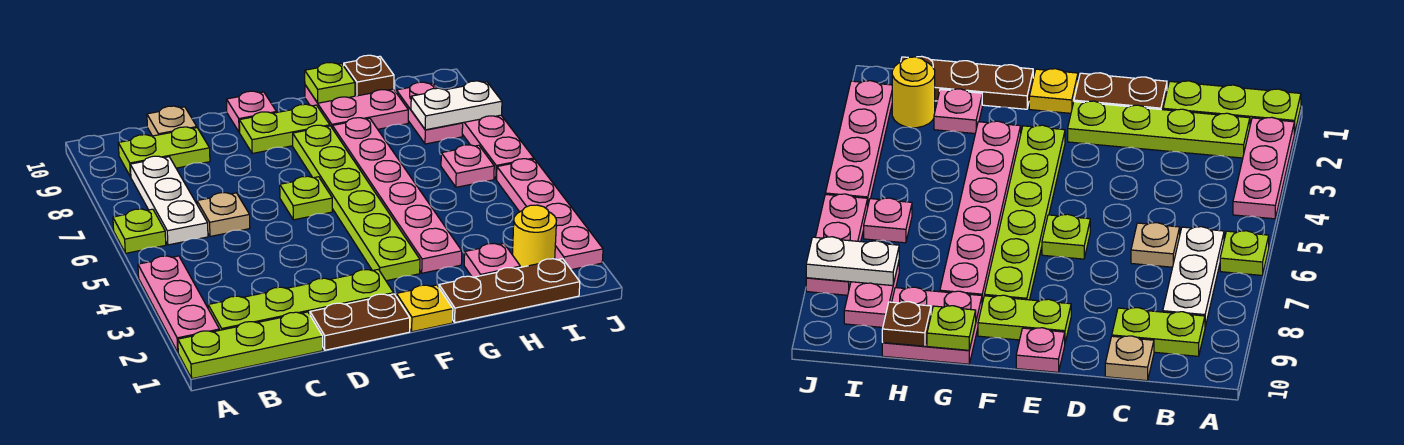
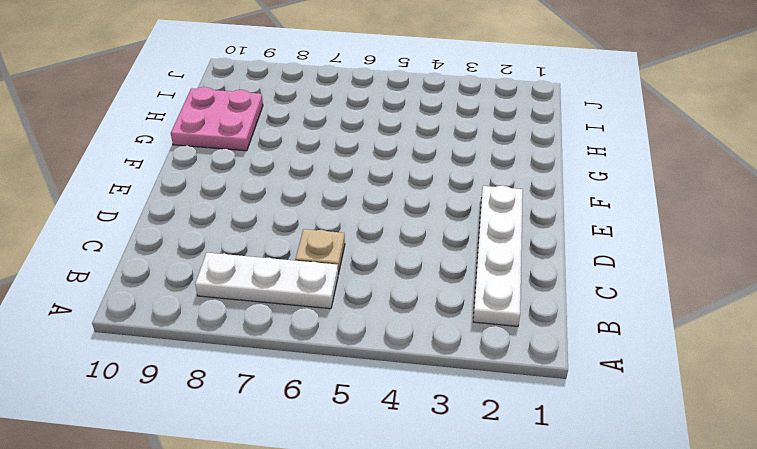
white 1x4 plate [473,186,523,326] -> lime 1x4 plate [208,269,394,330]
none -> lime 1x3 plate [178,312,323,379]
none -> pink 1x3 plate [138,256,219,352]
none -> lime 1x1 plate [113,209,166,253]

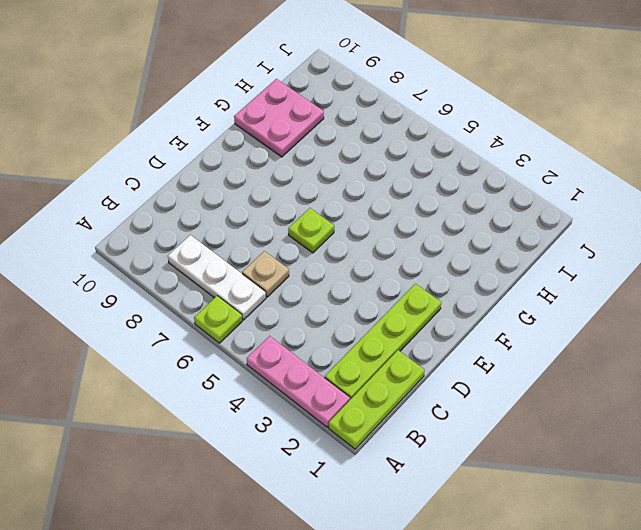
none -> lime 1x2 plate [118,127,210,177]
none -> tan 1x1 plate [147,106,197,136]
none -> brown 1x2 plate [310,294,410,350]

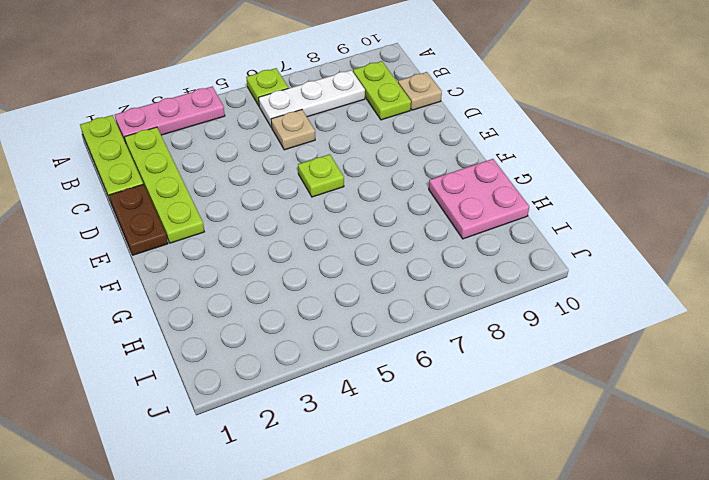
none -> lime 1x2 plate [239,104,330,153]
none -> pink 1x1 plate [227,91,277,132]
none -> yellow 1x1 plate [396,285,453,332]

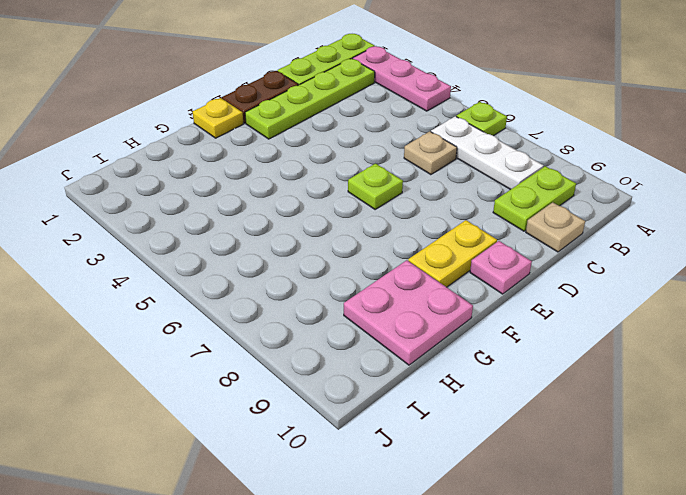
yellow 1x2 plate [408,220,497,287] -> lime 1x2 plate [239,104,330,153]
none -> lime 1x6 plate [293,125,420,281]
none -> brown 1x3 plate [439,259,580,322]
none -> pink 1x6 plate [332,118,462,273]

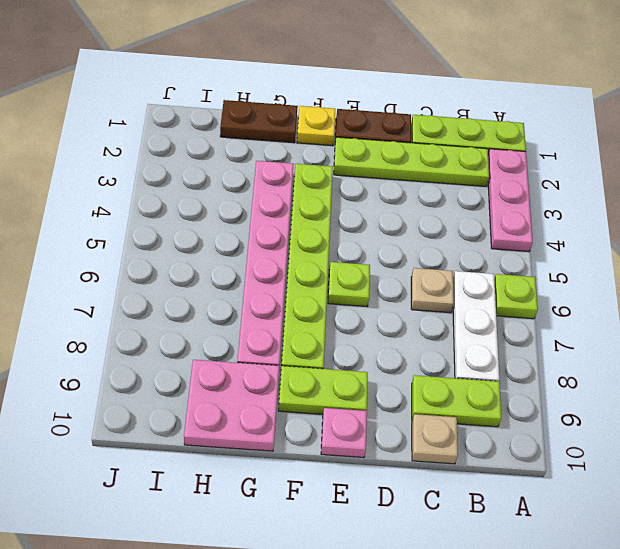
brown 1x2 plate [220,100,298,143] -> brown 1x3 plate [439,259,580,322]
none -> pink 1x1 plate [464,243,520,277]
none -> yellow 1x1 round brick [513,205,557,267]
none -> pink 1x1 plate [441,145,494,187]

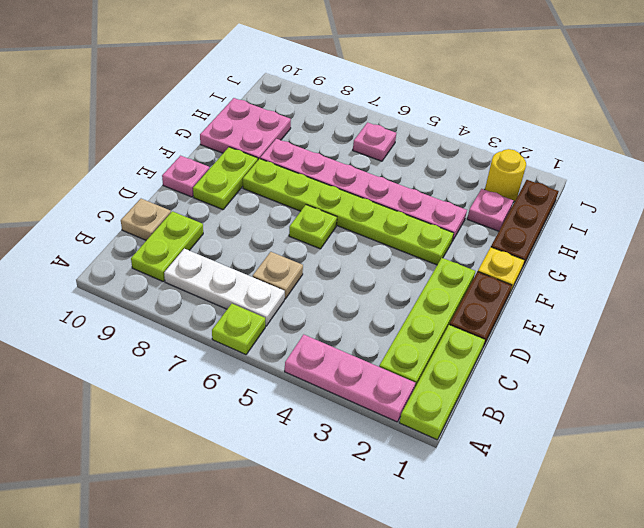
none -> pink 1x2 plate [396,82,463,144]
none -> pink 1x4 plate [497,159,603,270]
none -> pink 1x3 plate [462,115,534,179]

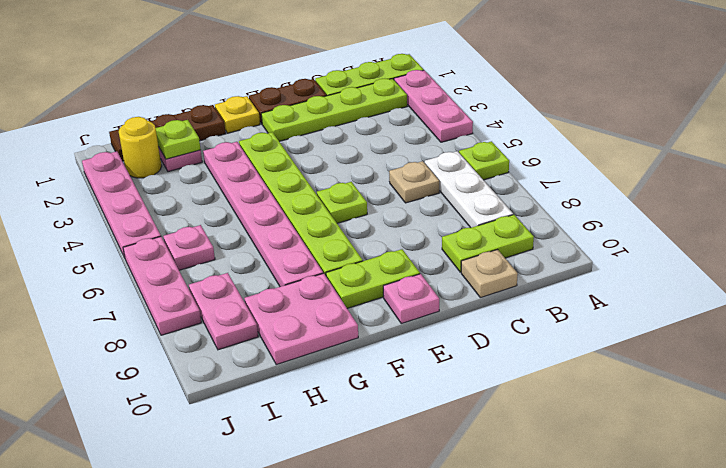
lime 1x1 plate [156,120,201,159] -> lime 1x1 plate moved to [305,63,355,103]
none -> brown 1x1 plate [344,55,394,96]
none -> white 1x2 plate [411,81,502,130]

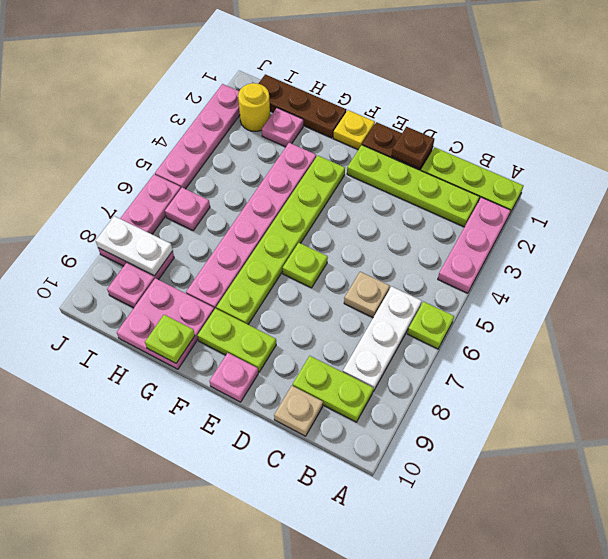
brown 1x1 plate [392,127,434,168] -> brown 1x1 plate moved to [344,55,394,96]

